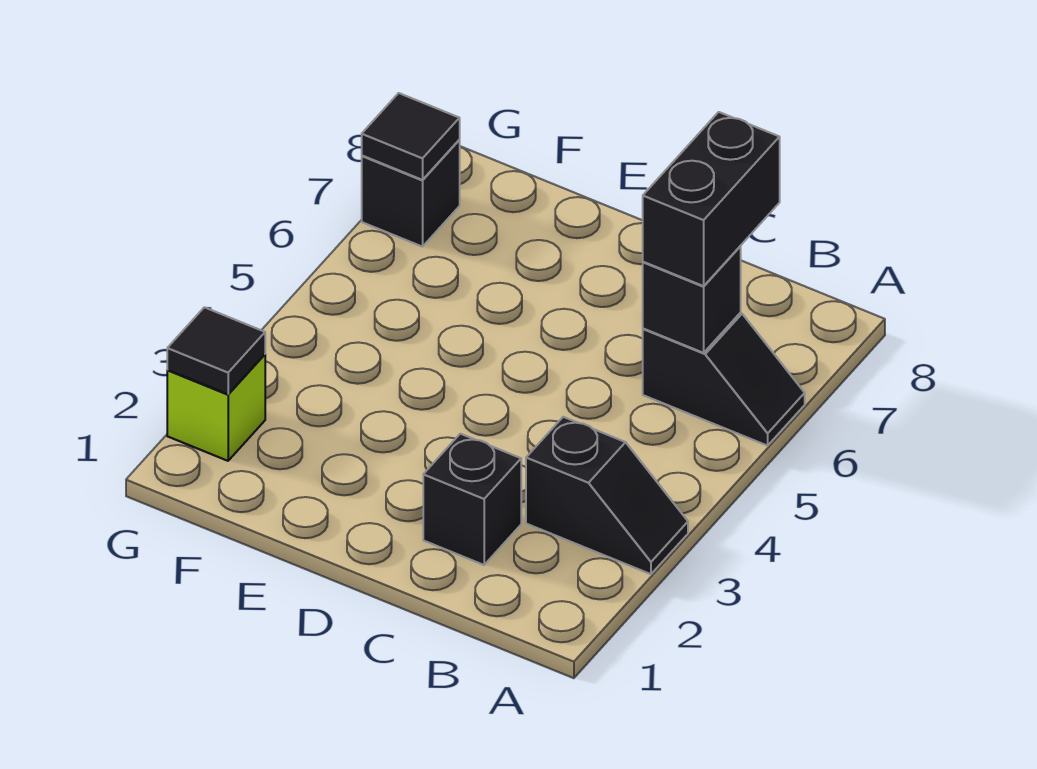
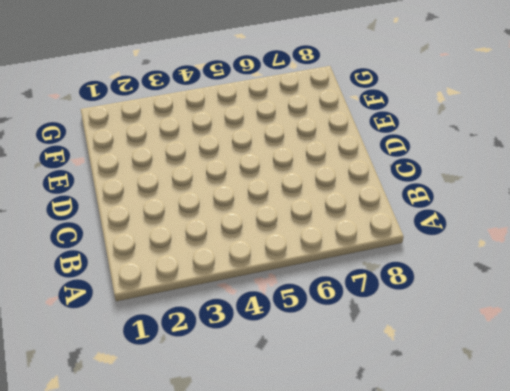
none -> black 1x2 slope [526,417,688,574]
none -> black 1x2 slope [643,313,805,446]

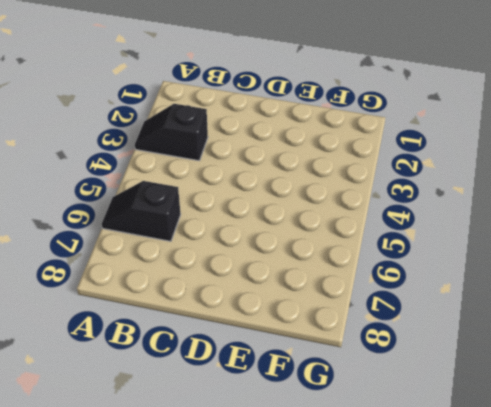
none -> black 1x1 brick [423,434,521,565]
none -> lime 1x1 brick [167,354,265,461]

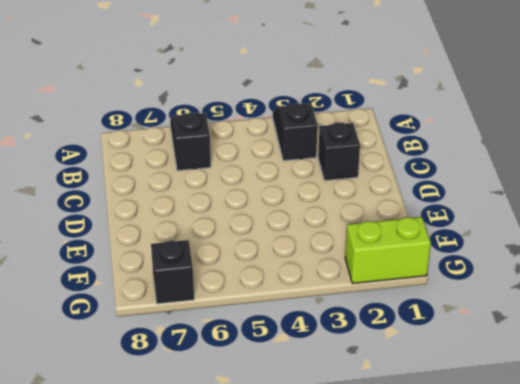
lime 1x2 brick [345,217,431,283] -> lime 1x1 brick [167,354,265,461]
none -> black 1x1 brick [643,246,741,353]
none -> black 1x1 tile [167,307,265,394]

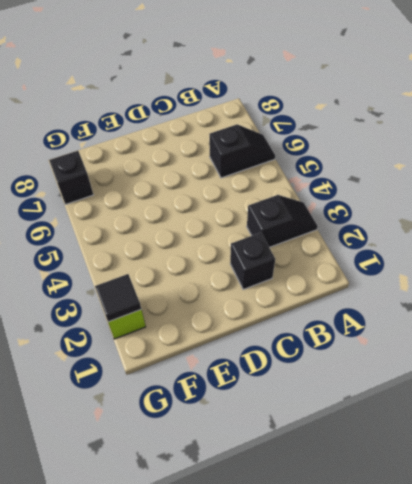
none -> black 1x1 brick [643,246,741,353]
none -> black 1x1 tile [362,93,460,180]

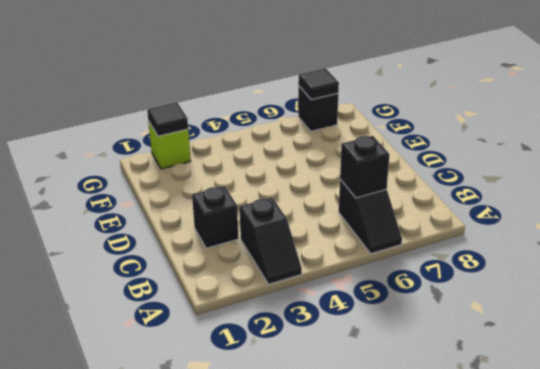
none -> black 1x2 brick [643,112,780,286]

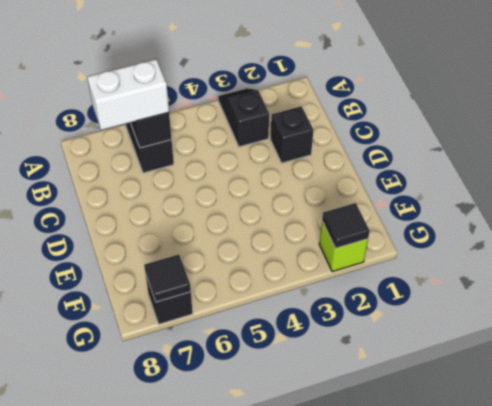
white 1x2 brick [87,59,169,130] -> black 1x2 brick [643,112,780,286]

